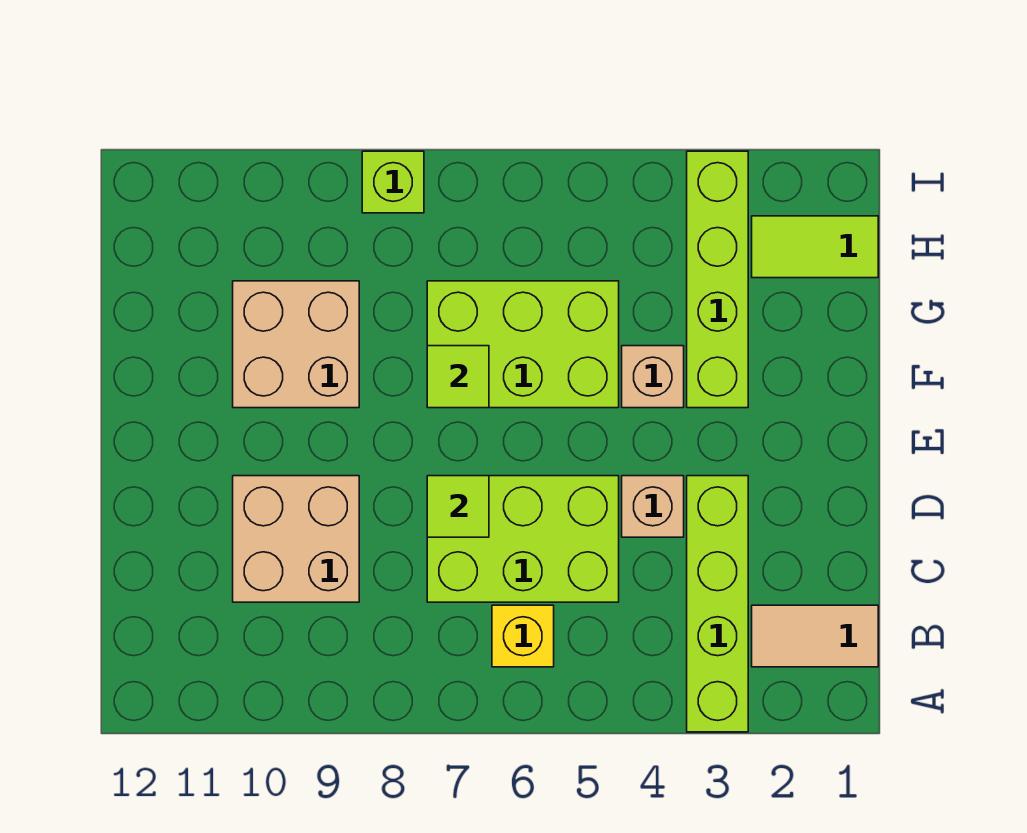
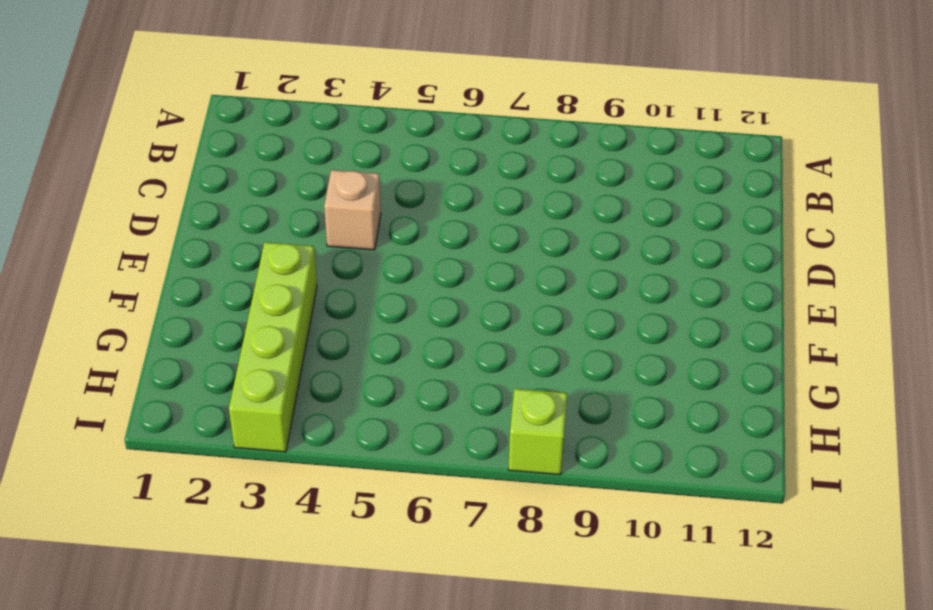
none -> lime 1x4 brick [687,476,748,732]
none -> tan 1x2 tile [752,605,878,667]
none -> yellow 1x1 brick [492,605,554,667]

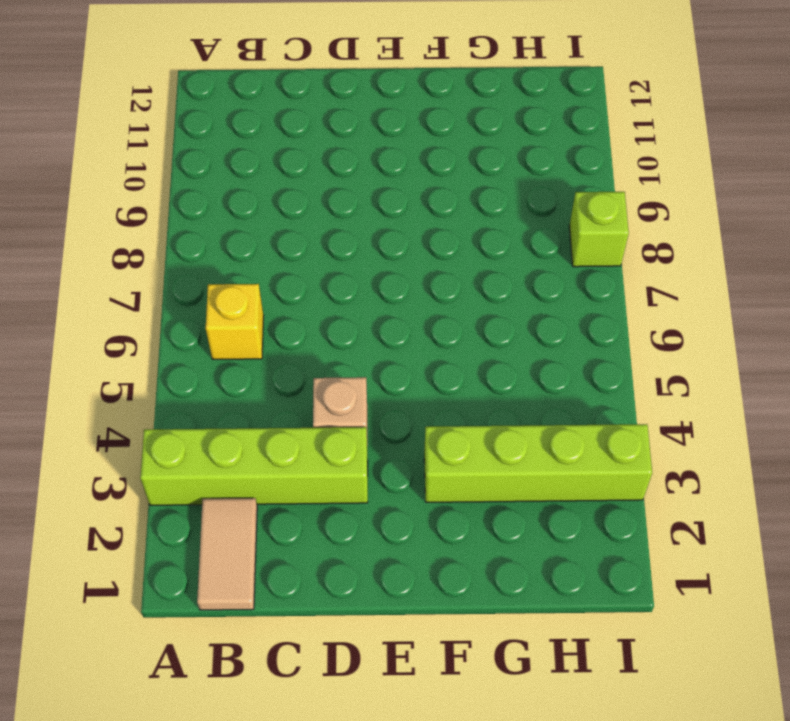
none -> lime 2x3 brick [427,476,619,602]
none -> tan 2x2 brick [233,476,359,602]
none -> tan 1x1 brick [622,346,684,408]

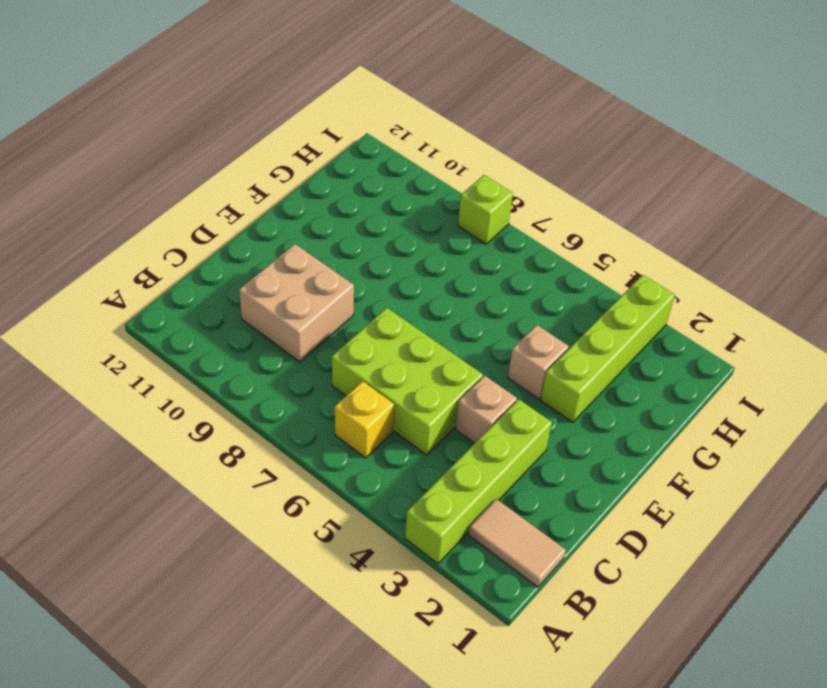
none -> lime 2x3 brick [427,281,619,408]
none -> tan 2x2 brick [233,281,359,408]
none -> lime 1x2 tile [752,216,878,278]

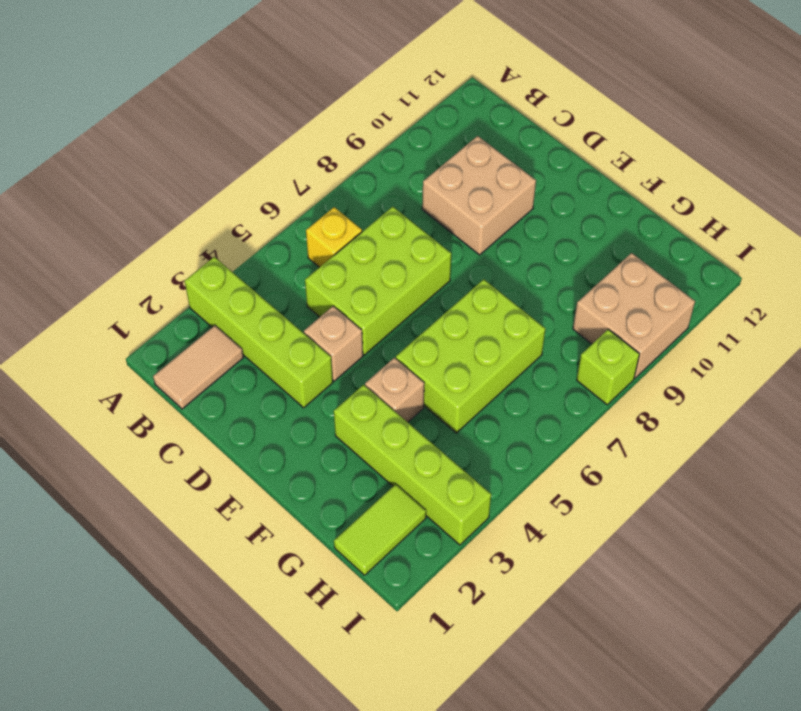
tan 2x2 brick [573,253,695,378] -> tan 2x2 brick moved to [233,281,359,408]
none -> lime 1x1 tile [427,476,489,537]
none -> lime 1x1 tile [427,346,489,408]

